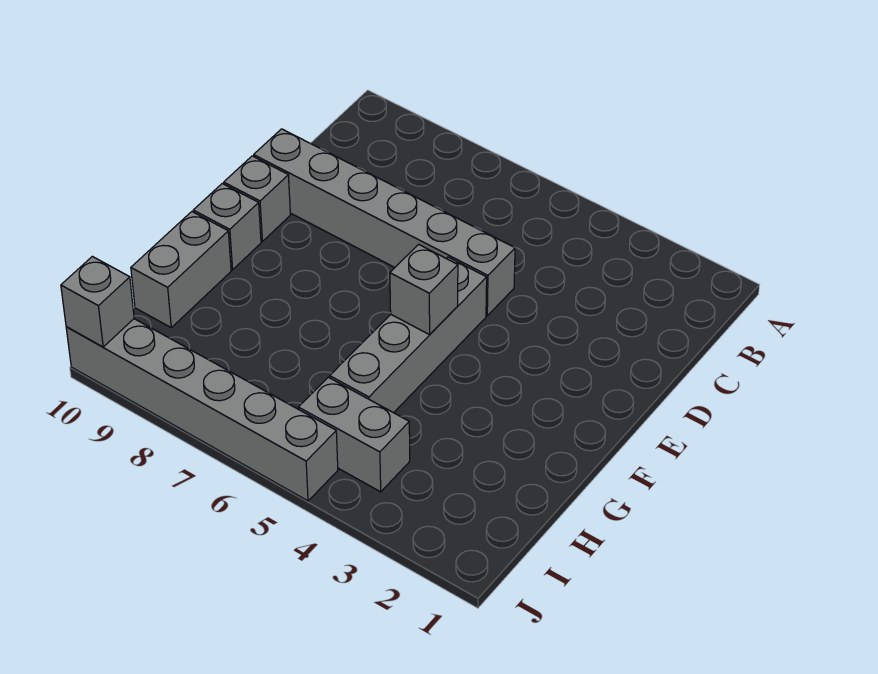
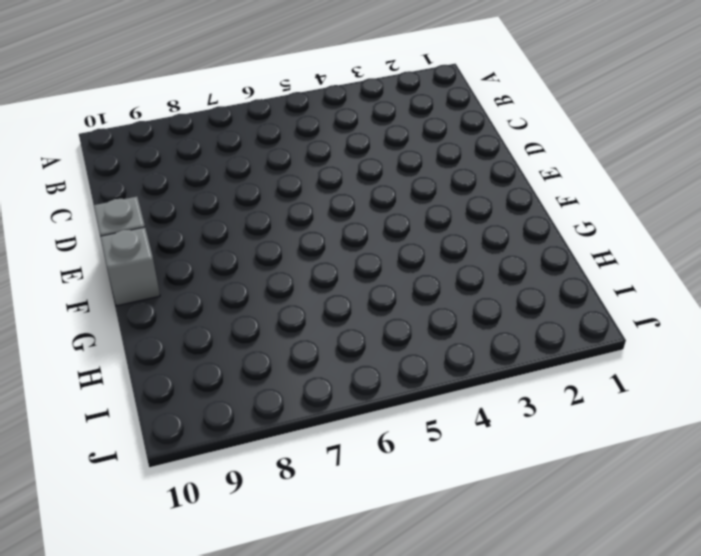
none -> grey 1x6 brick [254,129,515,316]
none -> grey 1x4 brick [330,257,487,413]

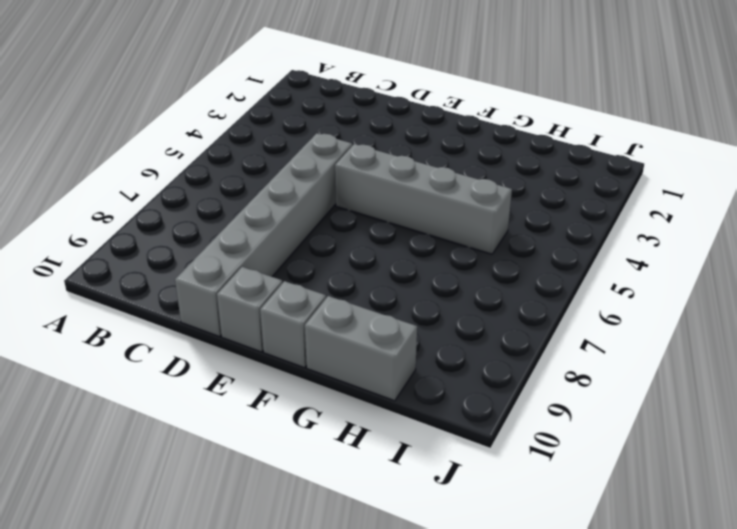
none -> grey 1x2 brick [298,377,410,492]
none -> grey 1x6 brick [66,319,338,501]

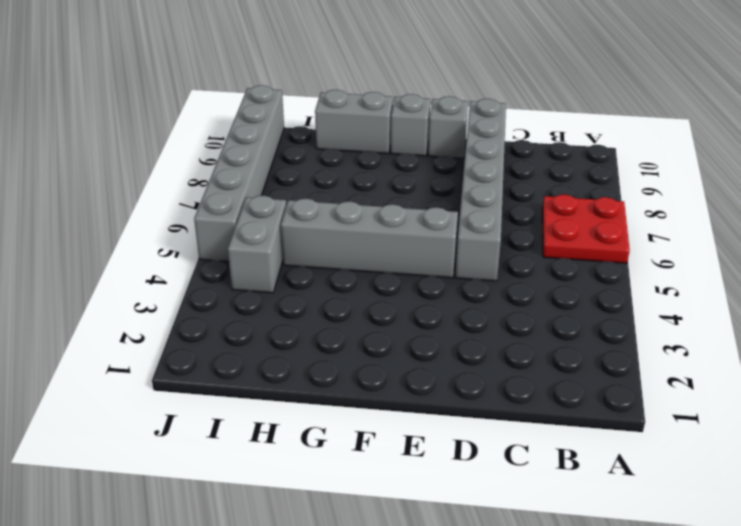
red 2x2 plate [542,194,630,263] -> none
none -> grey 1x1 brick [390,244,458,335]
none -> grey 1x1 brick [61,256,134,347]

